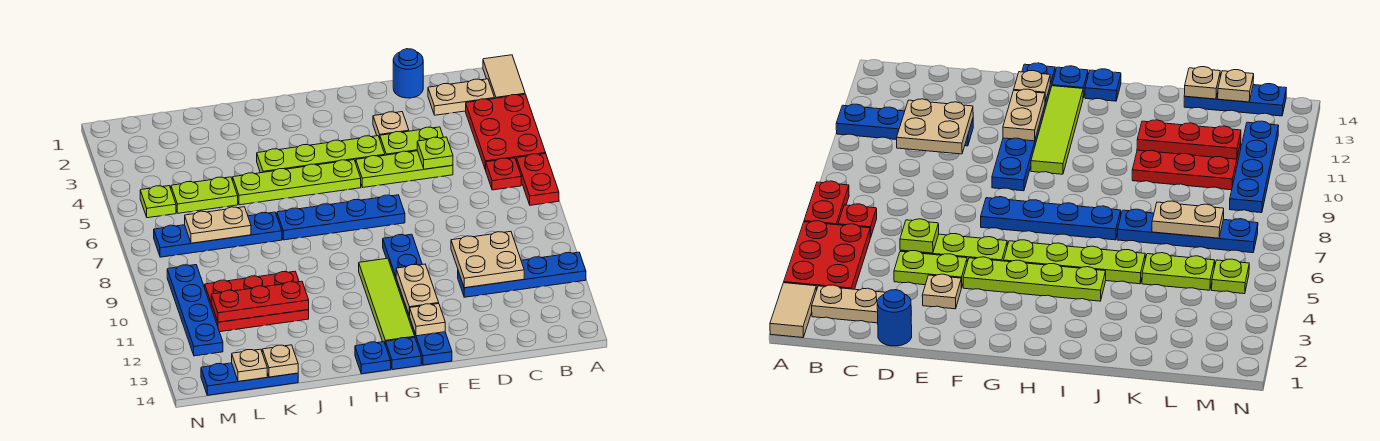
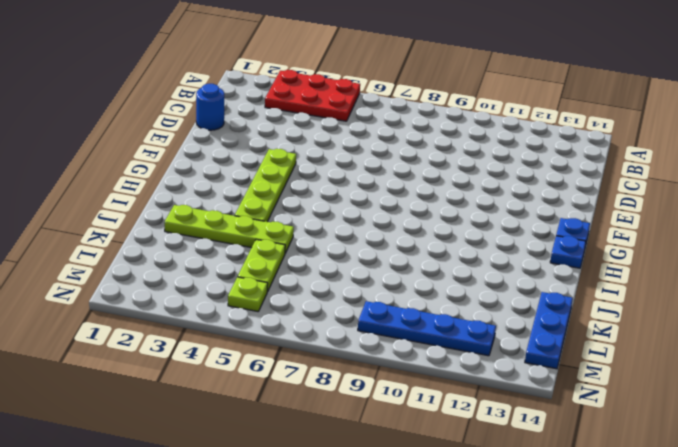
lime 1x4 plate [165,205,294,253] -> lime 1x4 plate turned to [233,160,361,205]
none -> tan 1x2 tile [483,55,525,99]
none -> red 1x2 plate [517,154,559,205]
none -> blue 1x4 plate [458,252,586,297]
none -> tan 1x2 plate [428,79,495,115]

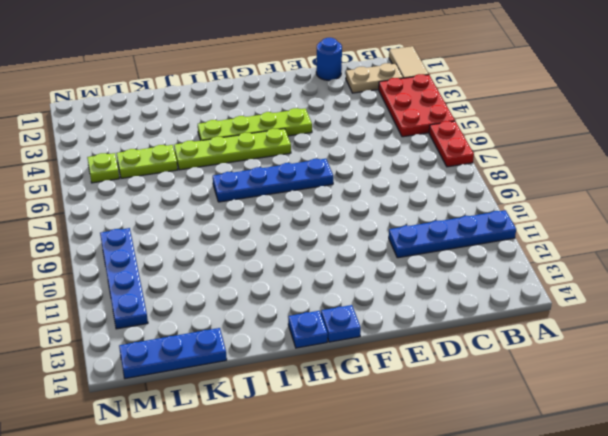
none -> red 1x1 plate [486,158,521,190]
none -> lime 1x2 plate [380,127,443,155]
none -> lime 1x3 plate [356,151,453,188]
none -> tan 1x1 plate [373,112,409,138]

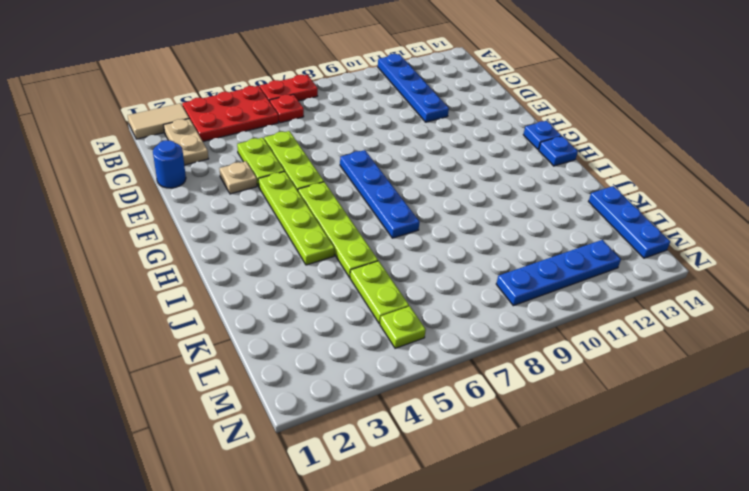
none -> blue 1x6 plate [383,234,452,365]
none -> lime 1x4 tile [359,258,415,345]
none -> blue 1x4 plate [154,212,282,257]
none -> red 2x3 plate [205,271,309,332]

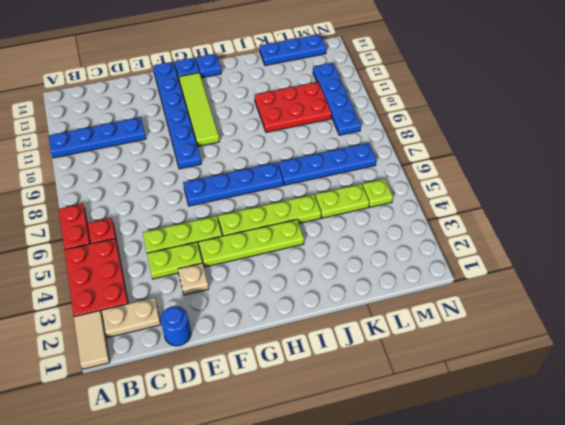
none -> tan 2x2 plate [451,232,524,288]
none -> lime 1x1 plate [417,137,453,169]
none -> tan 1x2 plate [396,264,439,316]
none -> tan 1x1 plate [410,304,445,336]

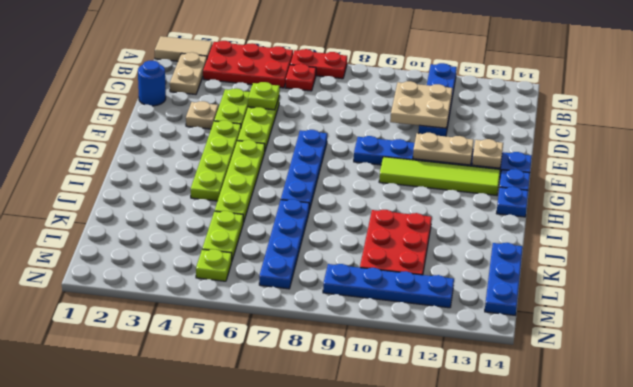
none -> red 1x3 plate [211,281,309,322]
none -> tan 1x2 plate [185,207,251,243]
none -> tan 1x1 plate [262,345,298,377]
none -> tan 1x1 plate [232,349,267,381]

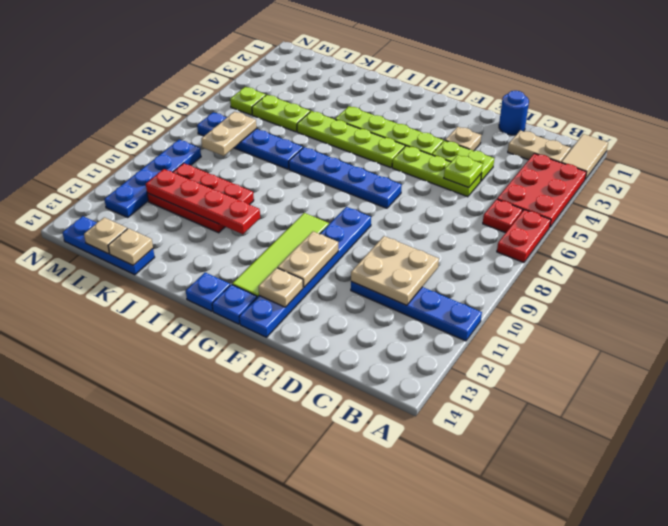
red 1x4 plate [146,169,260,234] -> red 1x3 plate [211,281,309,322]
tan 1x2 plate [201,112,256,156] -> tan 1x2 plate turned to [185,207,251,243]

